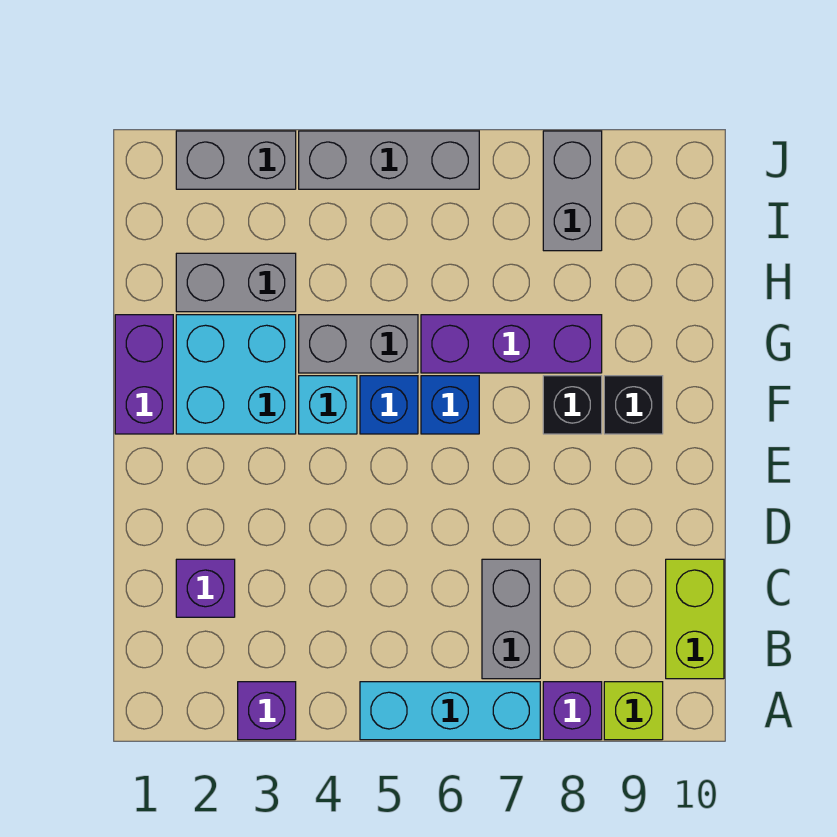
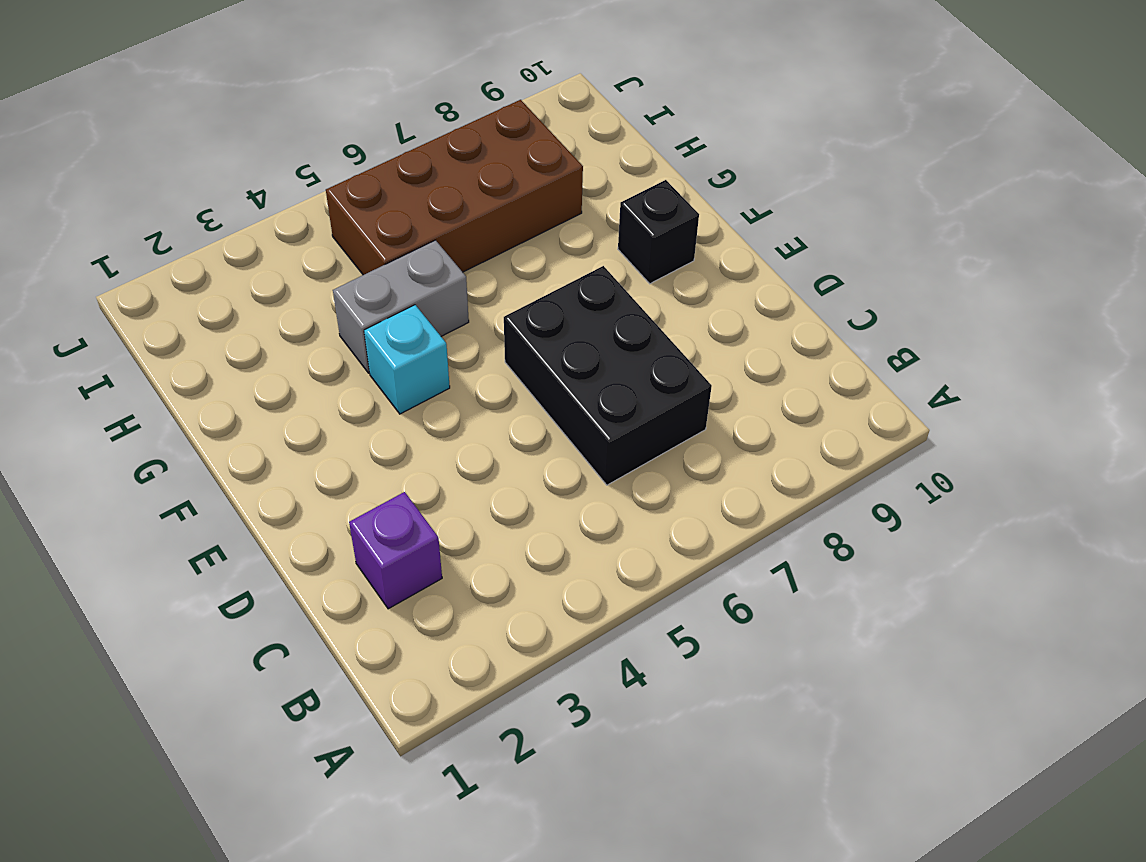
black 2x3 brick [504,266,712,485] -> grey 1x2 brick [482,559,540,679]
brown 2x4 brick [326,100,583,275] -> grey 1x2 brick [543,131,602,251]
none -> purple 1x1 brick [238,682,296,740]
none -> cyan 1x3 brick [360,682,540,740]
none -> purple 1x1 brick [543,682,602,740]

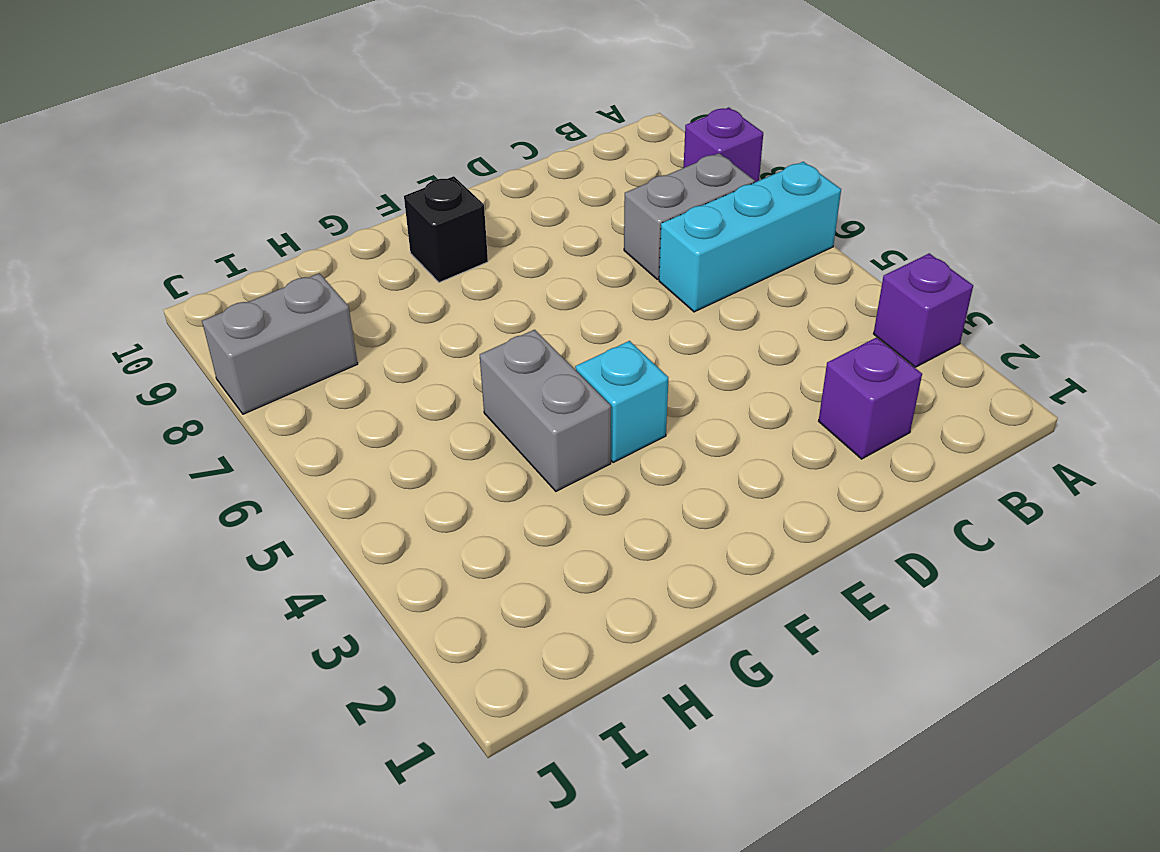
cyan 1x3 brick [659,162,841,312] -> cyan 1x3 brick turned to [360,682,540,740]
none -> lime 1x1 brick [604,682,663,740]
none -> lime 1x2 brick [666,559,724,679]
none -> purple 1x2 brick [115,315,173,434]

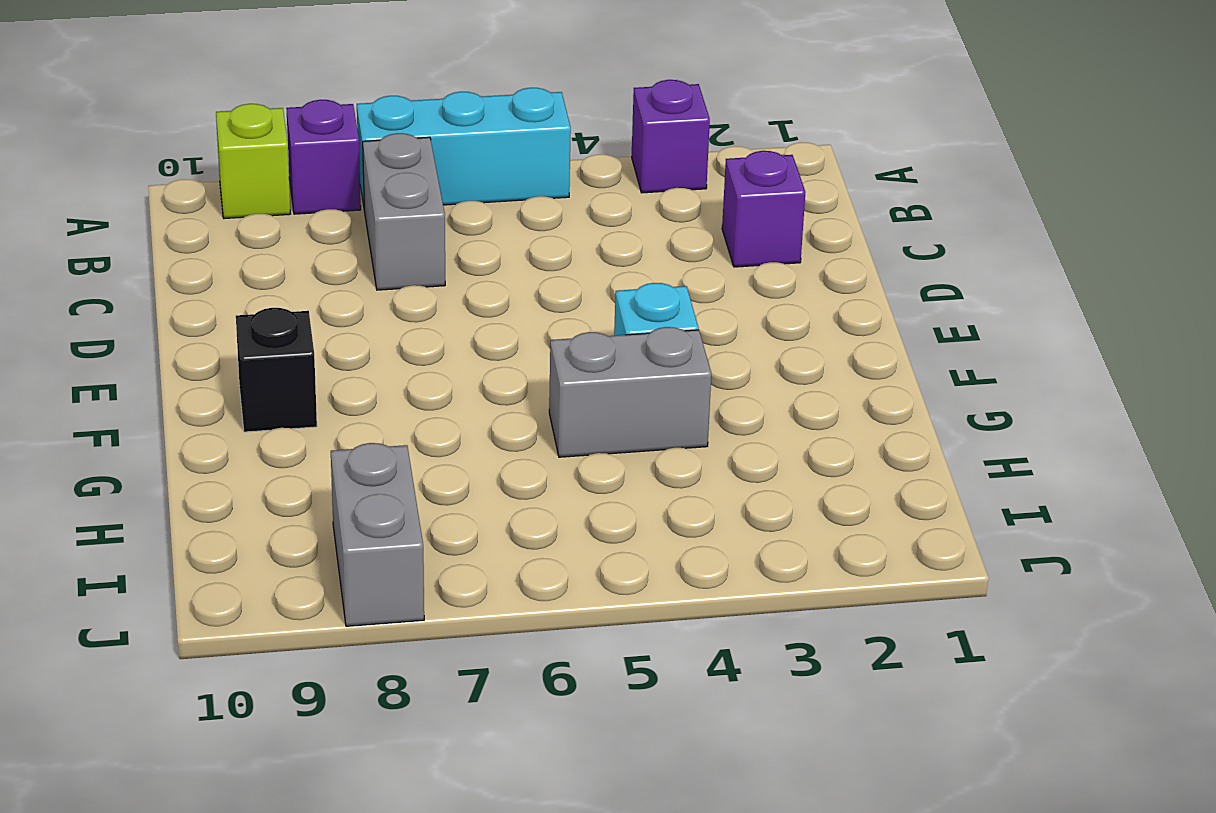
none -> lime 1x2 brick [666,559,724,679]
none -> purple 1x2 brick [115,315,173,434]
none -> cyan 2x2 brick [176,315,296,434]

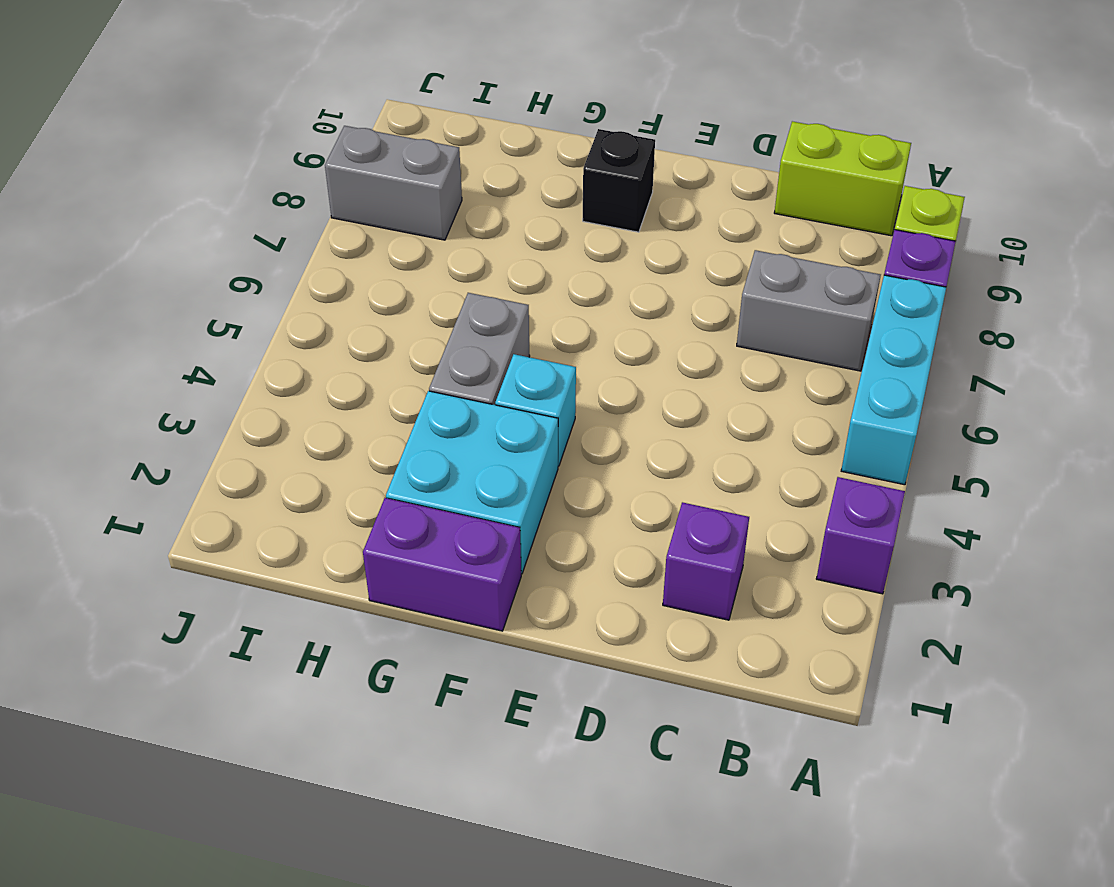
none -> blue 1x1 brick [360,376,418,434]
none -> blue 1x1 brick [421,376,479,434]
none -> black 1x1 brick [543,376,602,434]

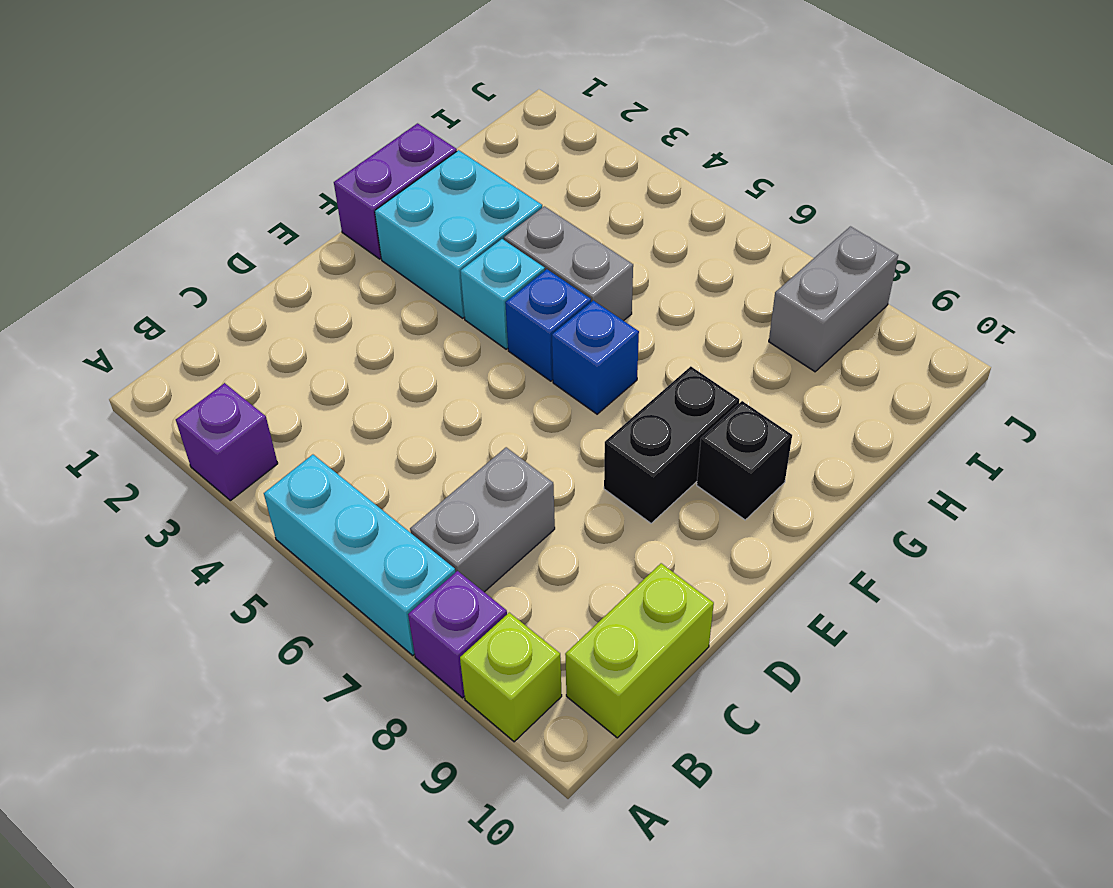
black 1x2 brick [604,366,739,523] -> black 1x1 brick [543,376,602,434]
none -> purple 1x1 brick [176,559,235,617]
none -> purple 1x3 brick [421,315,602,373]
none -> grey 1x2 brick [176,253,296,312]

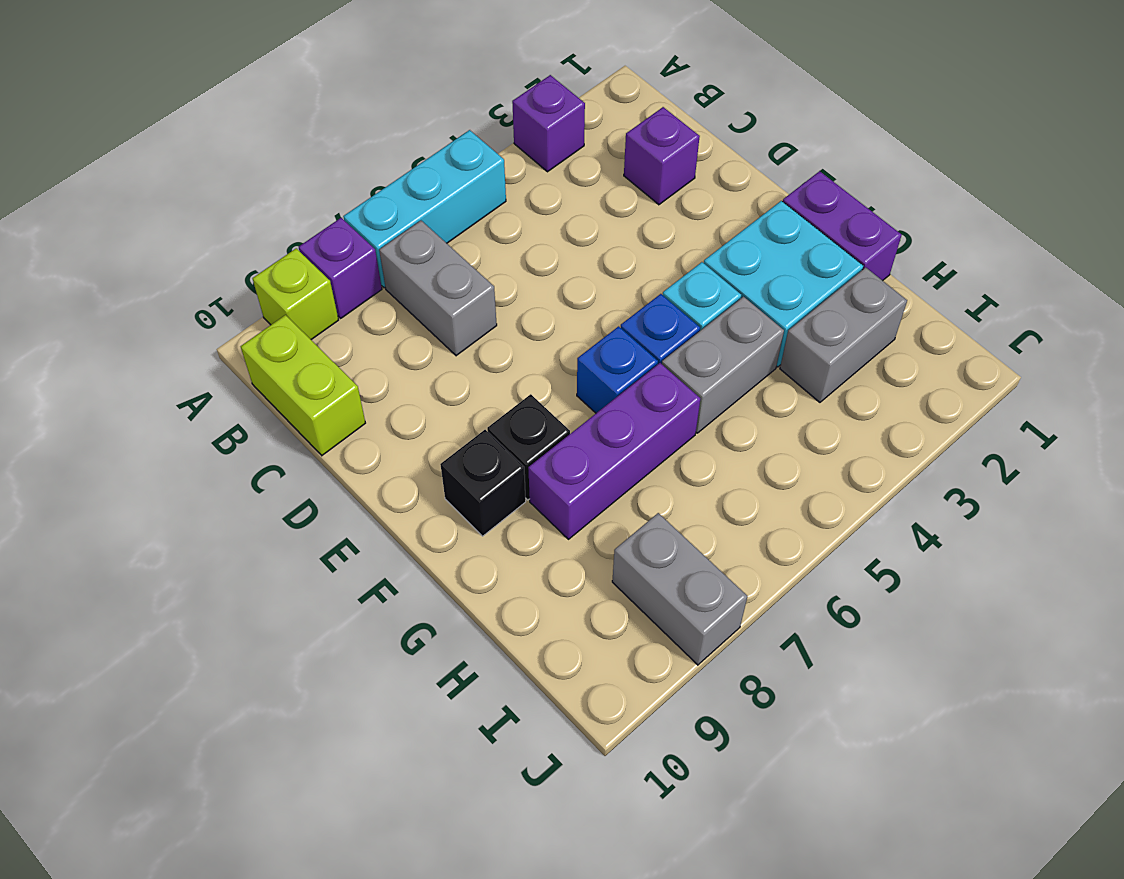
none -> grey 1x2 brick [176,131,296,189]
none -> grey 1x3 brick [299,131,479,189]

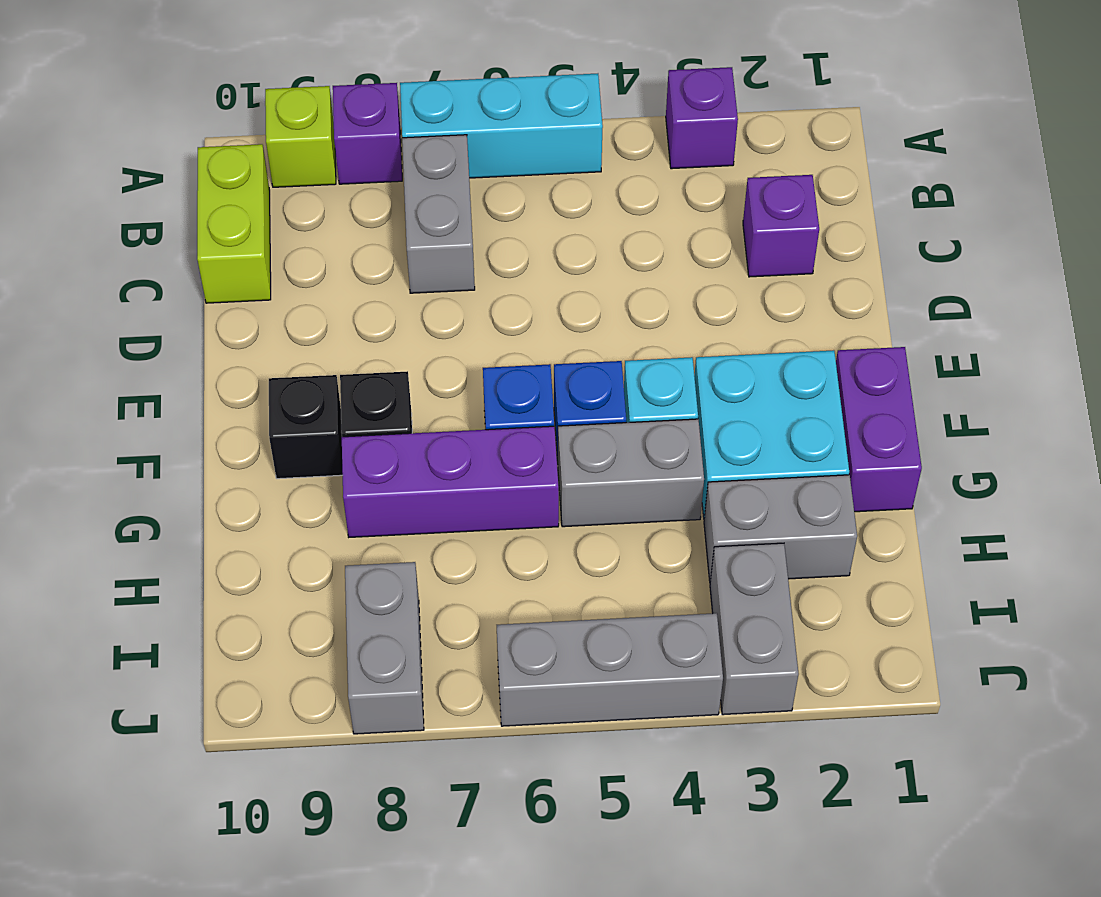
grey 1x2 brick [710,543,799,715] -> grey 1x2 brick turned to [176,131,296,189]

